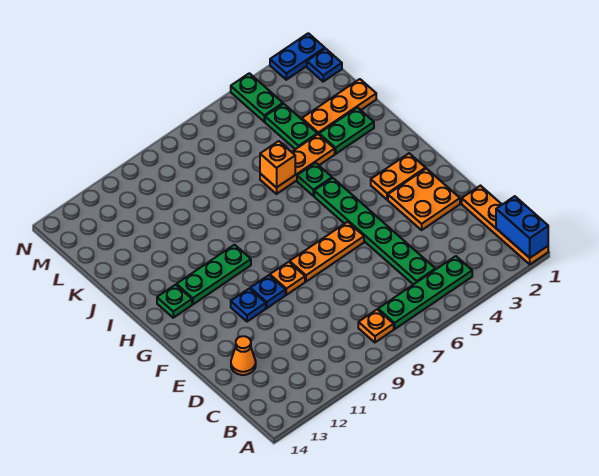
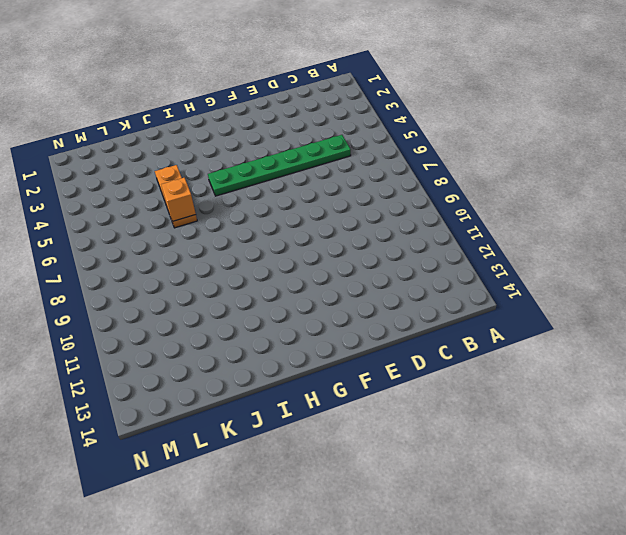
none -> orange 1x4 plate [462,186,548,264]
none -> green 1x4 plate [378,256,472,329]
none -> orange 1x1 plate [358,309,394,342]

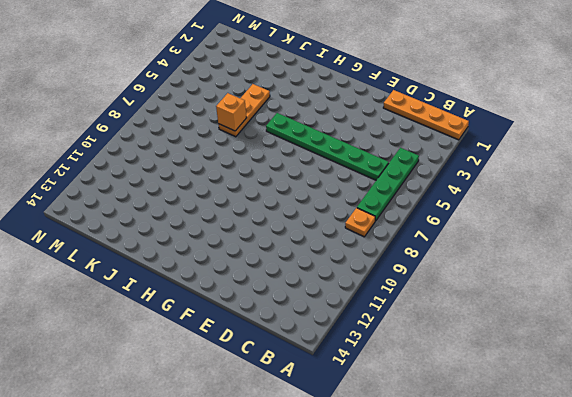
none -> orange 1x1 cone [231,336,256,375]
none -> orange 2x2 plate [388,168,460,230]
none -> orange 1x3 plate [290,222,364,282]

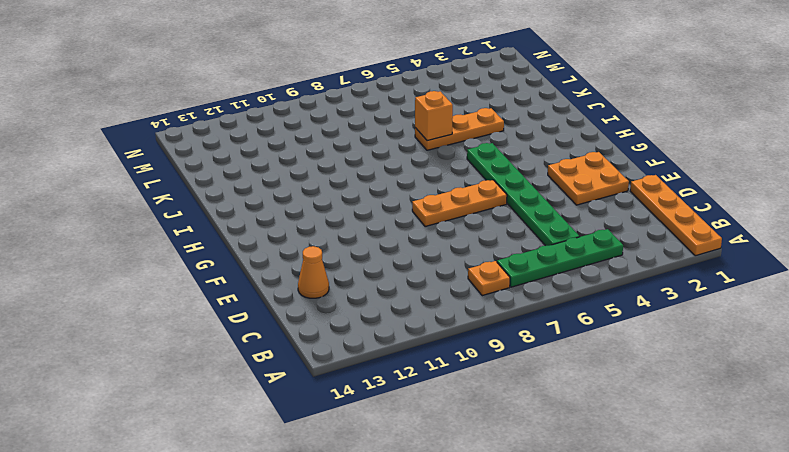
none -> orange 1x1 plate [270,262,305,295]
none -> blue 1x1 plate [250,275,285,308]
none -> blue 1x1 plate [231,288,266,322]

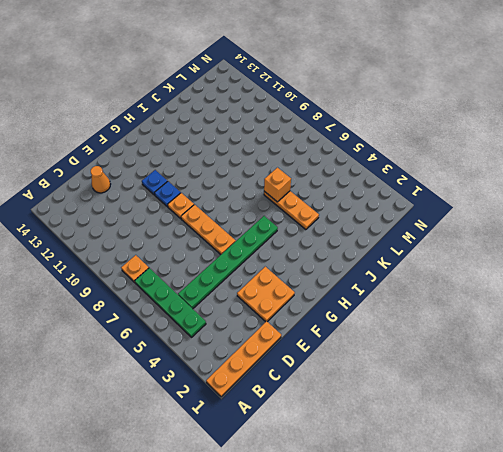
none -> orange 1x2 plate [371,153,426,200]
none -> green 1x3 plate [177,245,251,304]
none -> green 1x1 plate [157,285,192,318]

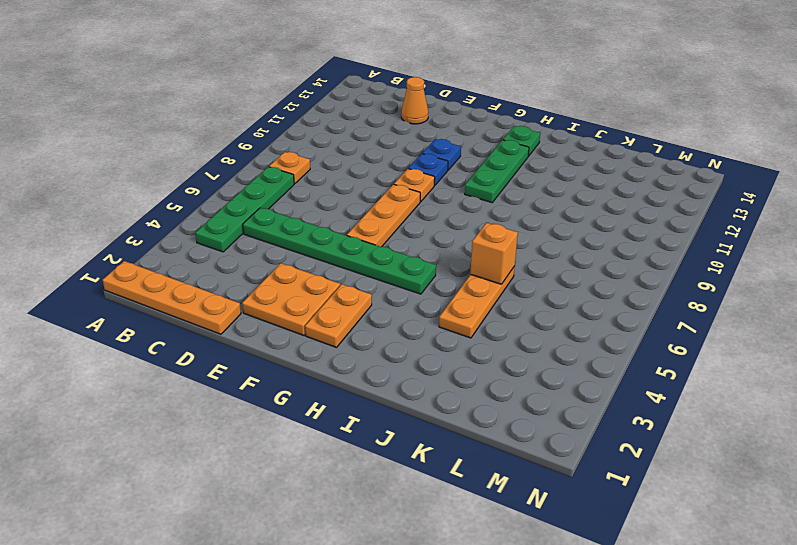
none -> green 1x1 plate [297,163,332,196]
none -> green 1x2 plate [319,108,374,154]
none -> orange 1x3 plate [302,79,376,134]

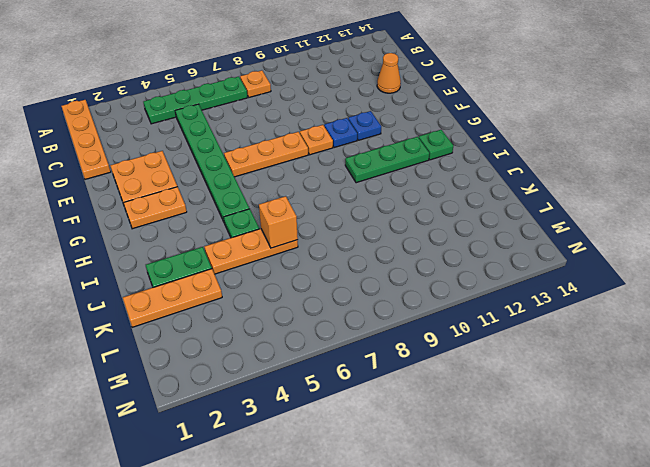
none -> green 1x2 plate [265,104,317,149]
none -> blue 1x1 plate [307,49,342,82]
none -> green 1x2 plate [231,73,283,122]

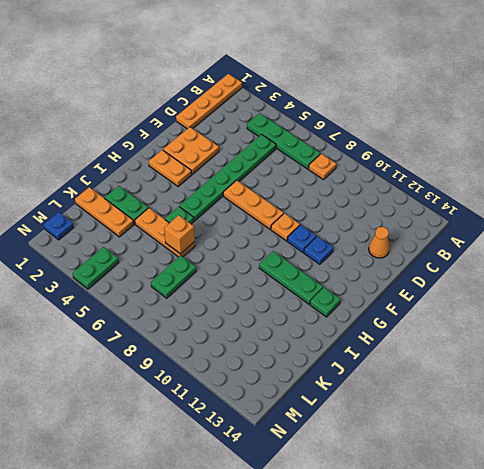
green 1x2 plate [151,256,196,298] -> green 1x2 plate moved to [265,104,317,149]
none -> blue 1x2 plate [270,33,325,80]
none -> blue 1x2 brick [496,196,548,258]

